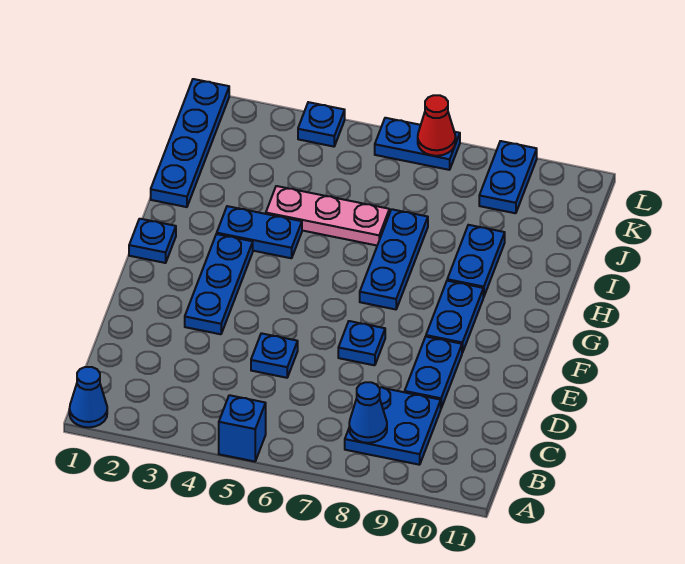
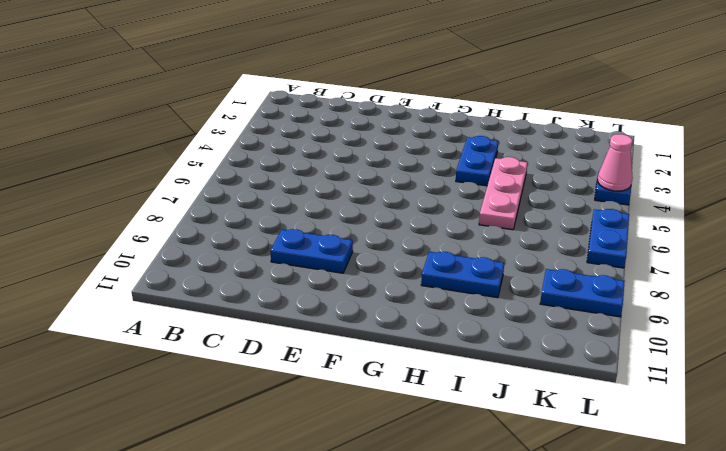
pink 1x1 cone [597,134,633,191] -> none
none -> blue 1x1 cone [69,367,107,427]
none -> blue 1x1 brick [219,395,266,462]
none -> blue 2x2 plate [345,387,441,465]

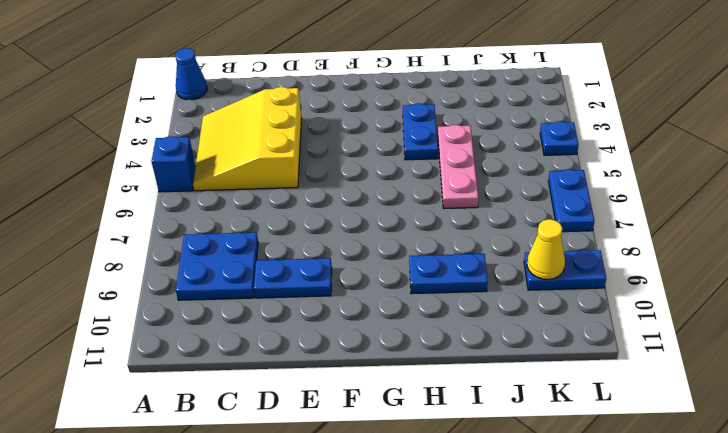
yellow 3x3 slope [193,87,302,191] -> blue 1x1 plate [251,333,298,378]
yellow 1x1 cone [527,219,565,279] -> none
none -> blue 1x3 plate [185,234,253,334]
none -> blue 1x1 plate [338,321,385,365]
none -> blue 1x2 plate [426,281,483,353]

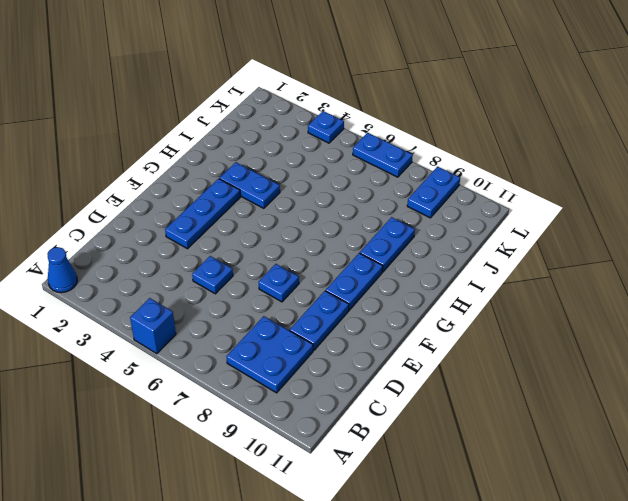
none -> blue 1x1 plate [129,219,176,263]
none -> blue 1x3 plate [360,209,428,309]
none -> blue 1x4 plate [151,79,229,207]

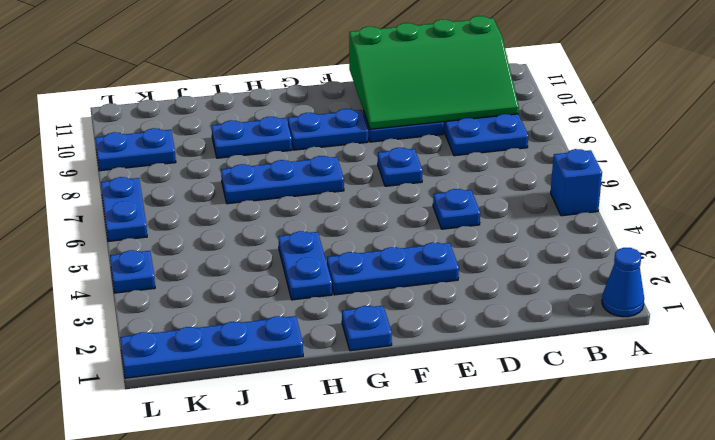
green 3x4 slope [349,16,519,129] -> none
none -> pink 1x3 plate [266,186,389,245]
none -> blue 1x1 cone [349,382,387,443]
none -> red 1x1 cone [418,95,456,156]

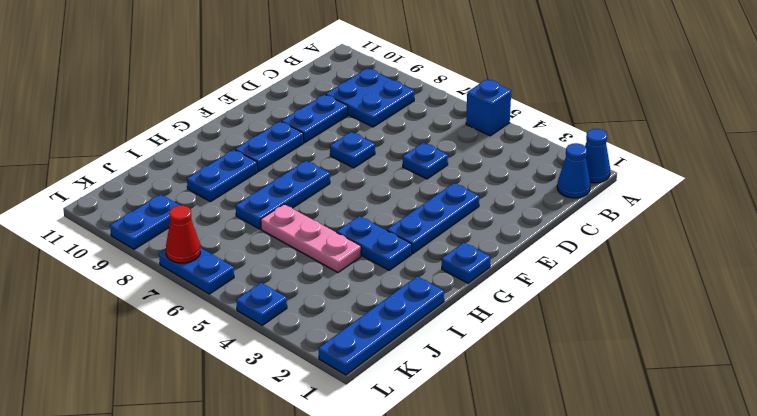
blue 1x1 cone [557,143,590,198] -> blue 1x1 cone moved to [349,382,387,443]

